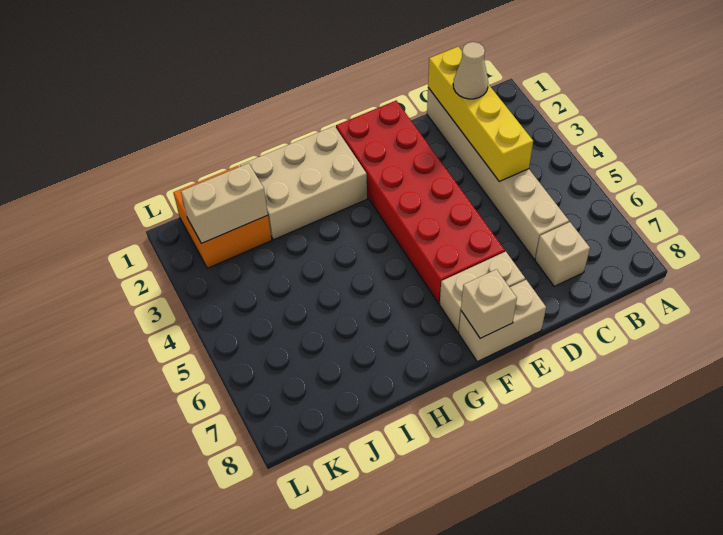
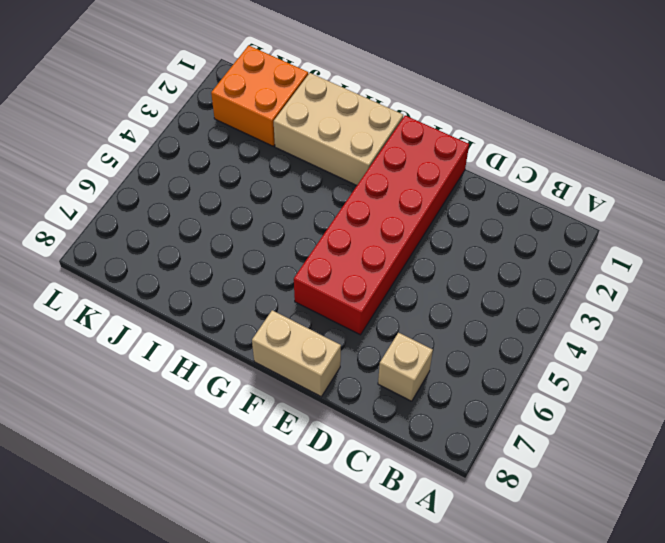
none -> tan 1x6 brick [427,88,569,259]
none -> tan 1x2 brick [440,252,525,332]

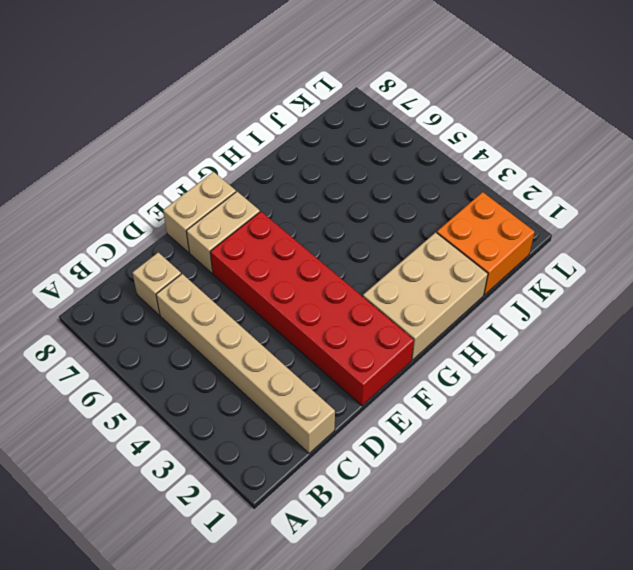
none -> yellow 1x4 brick [428,46,533,182]
none -> tan 1x1 brick [461,269,517,338]

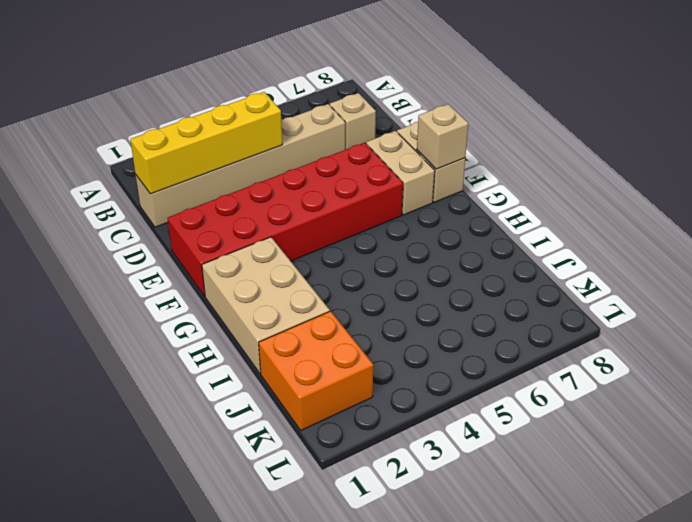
none -> tan 1x2 brick [181,163,268,243]
none -> tan 1x1 cone [453,42,488,99]

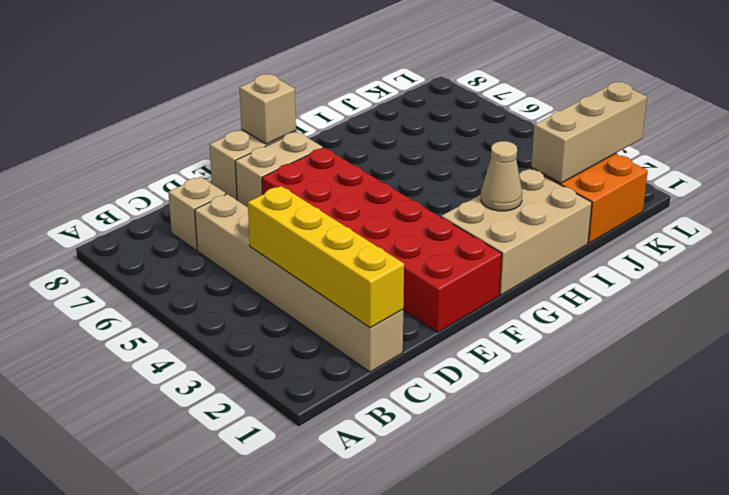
tan 1x1 cone [481,141,522,211] -> tan 1x1 cone moved to [453,42,488,99]
tan 1x3 brick [531,82,647,183] -> tan 1x2 brick [181,163,268,243]

